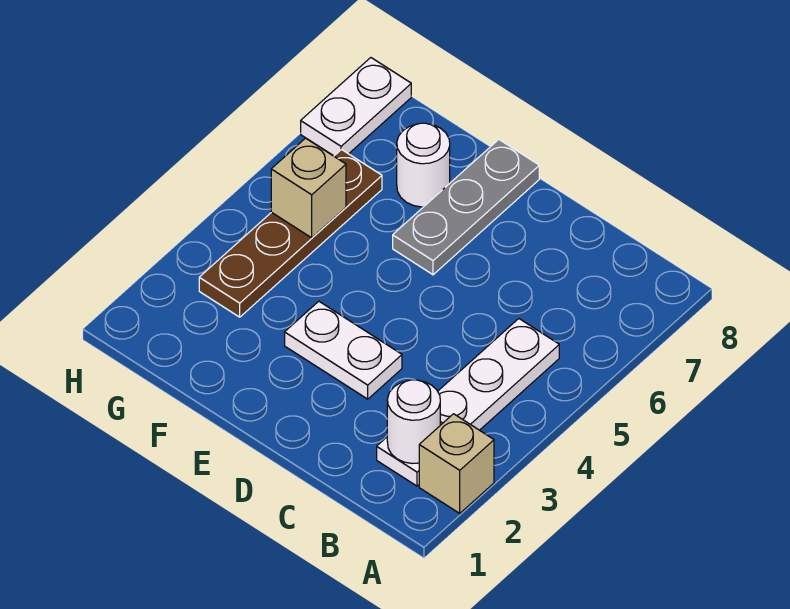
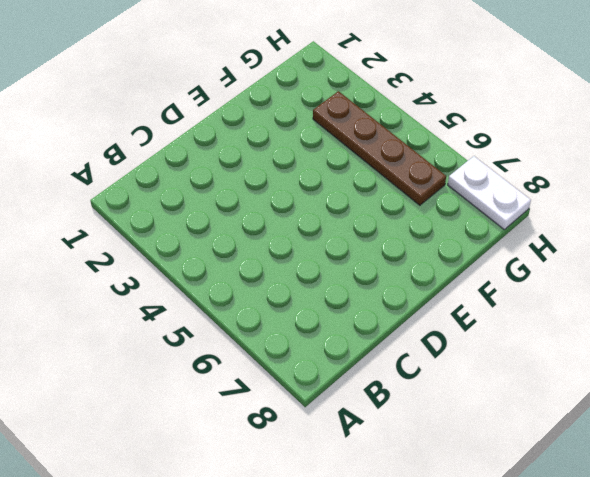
none -> tan 1x1 brick [419,414,494,513]
none -> white 1x4 plate [377,319,559,486]

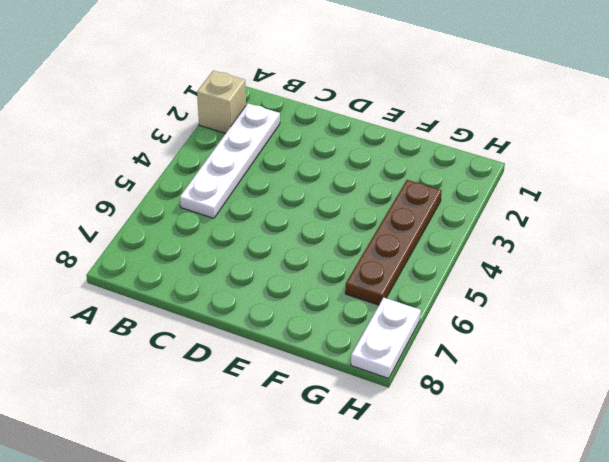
none -> white 1x2 plate [285,301,402,399]
none -> grey 1x3 plate [393,140,539,275]

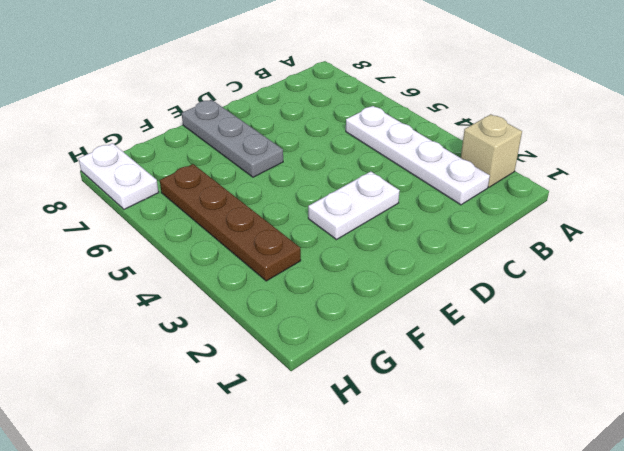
none -> white 1x1 round brick [397,123,450,207]
none -> white 1x1 round brick [387,380,440,464]

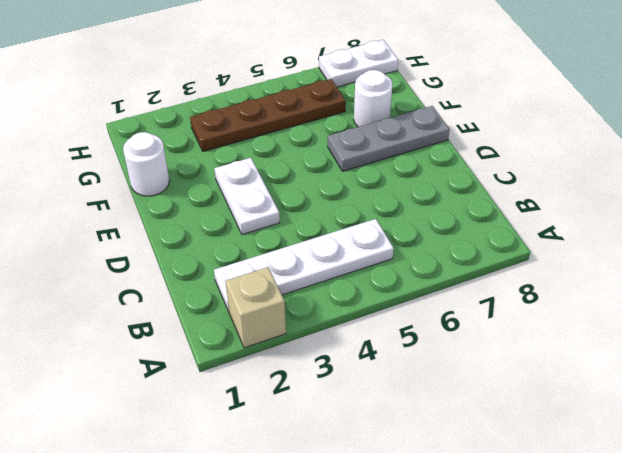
white 1x1 round brick [123,132,169,196] -> white 1x1 round brick moved to [387,380,440,464]
none -> tan 1x1 brick [271,138,346,238]

